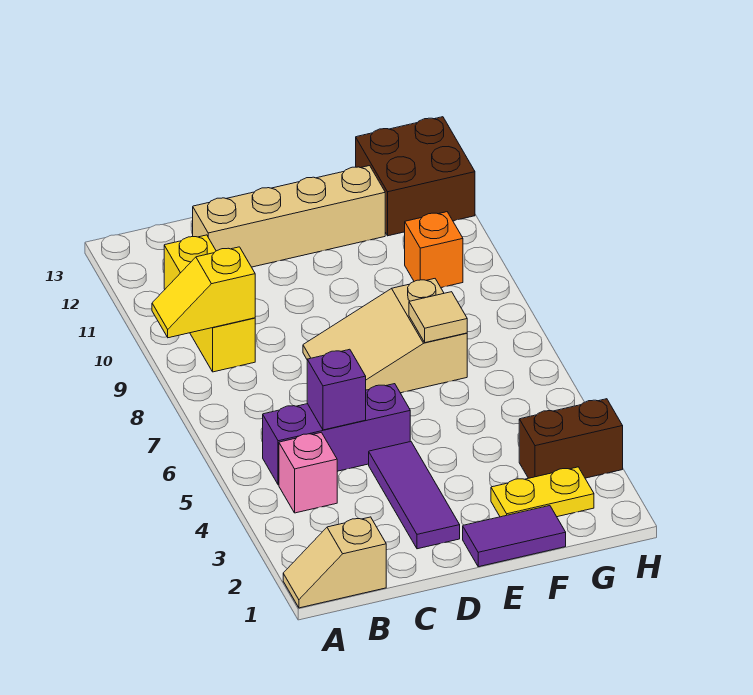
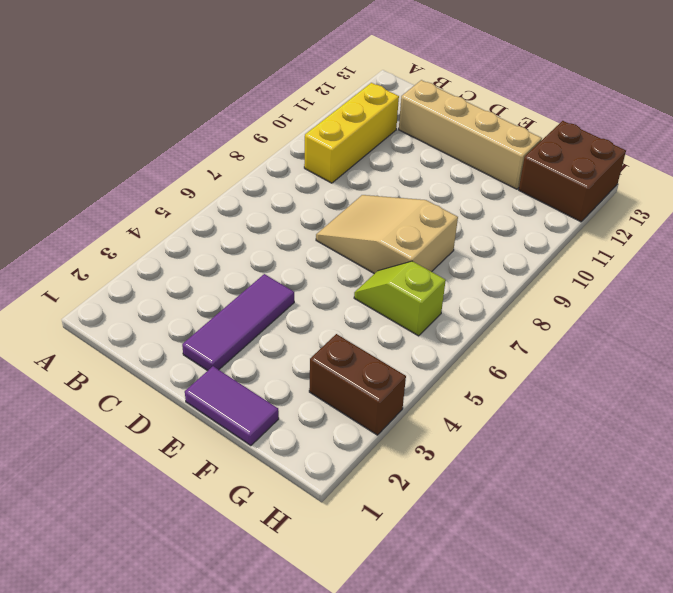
lime 1x2 slope [354,261,446,336] -> none
none -> tan 1x2 slope [283,517,386,608]
none -> pink 1x1 brick [279,432,337,513]
none -> purple 1x3 brick [263,384,410,485]

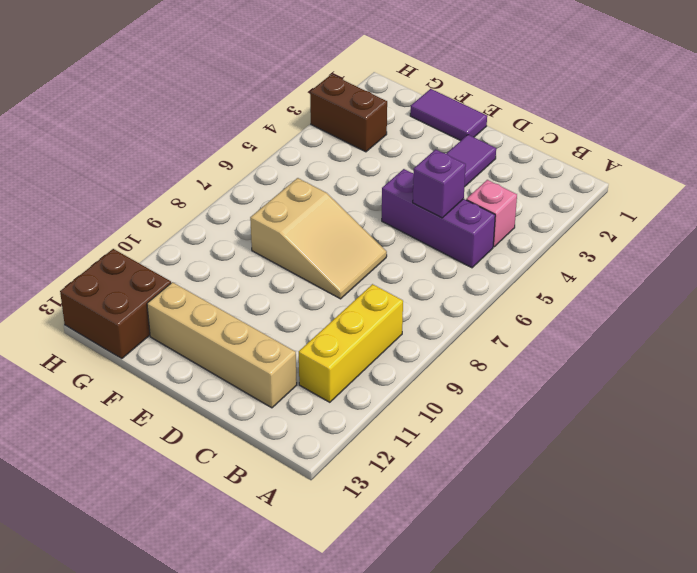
none -> tan 1x2 slope [283,517,386,608]
none -> yellow 1x2 plate [491,467,594,517]
none -> orange 1x1 brick [405,212,463,287]

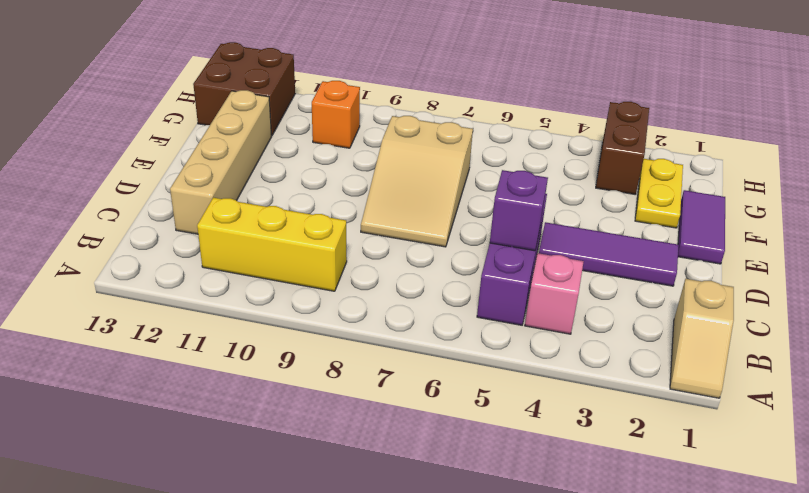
none -> yellow 1x2 slope [152,247,255,338]
none -> tan 1x1 tile [409,292,467,343]

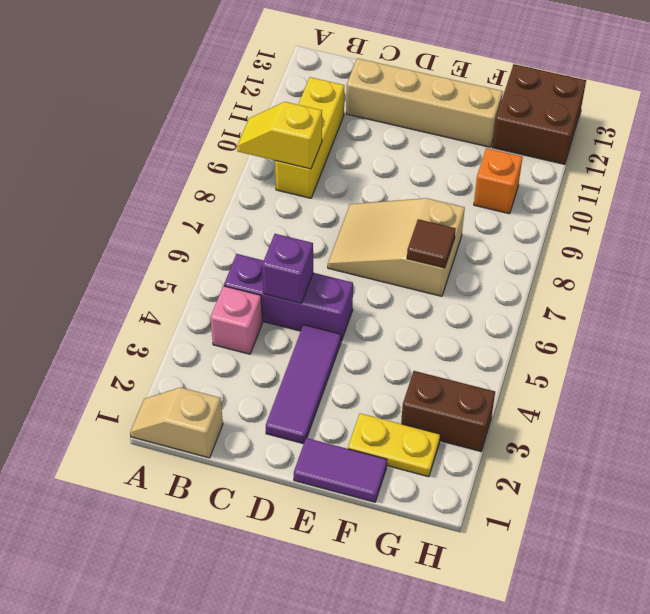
brown 1x1 tile [407,219,456,268] -> tan 1x1 tile [409,292,467,343]

